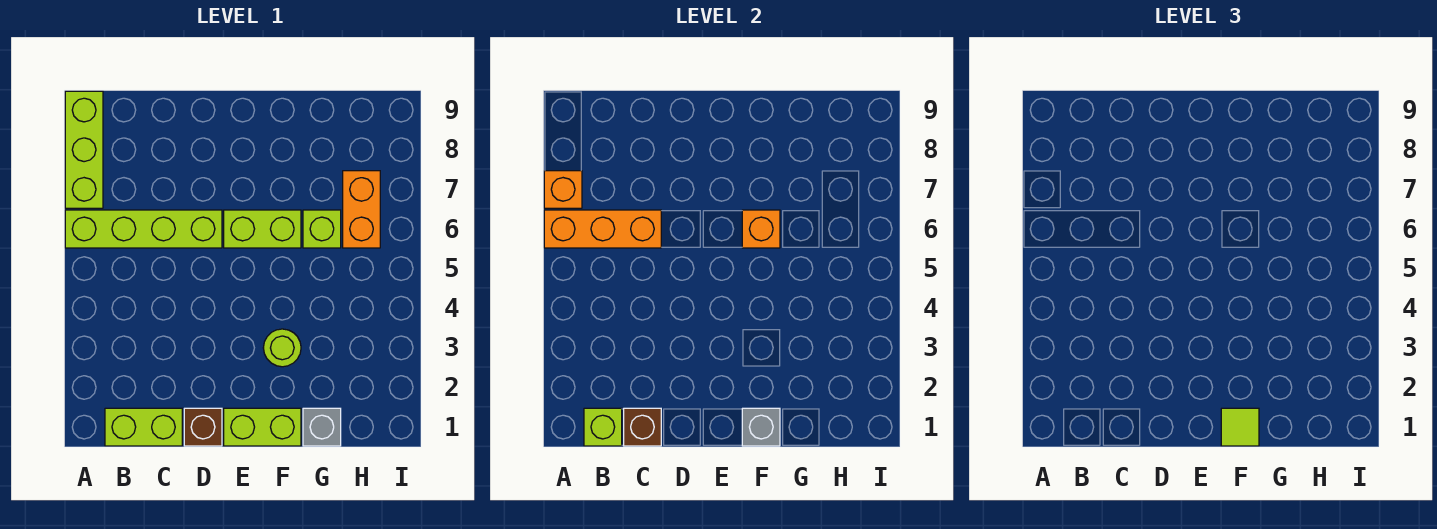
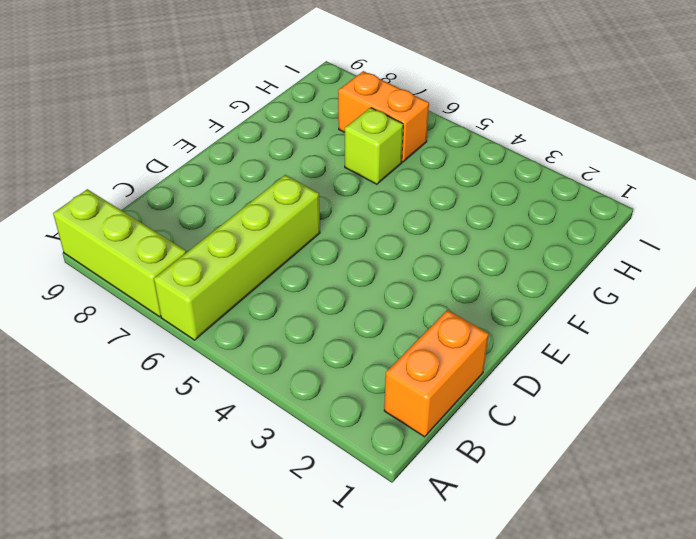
orange 1x2 brick [384,310,489,437] -> lime 1x2 brick [105,408,182,446]
none -> brown 1x1 brick [184,408,222,446]
none -> lime 1x2 brick [224,408,301,446]
none -> lime 1x2 brick [224,210,301,248]

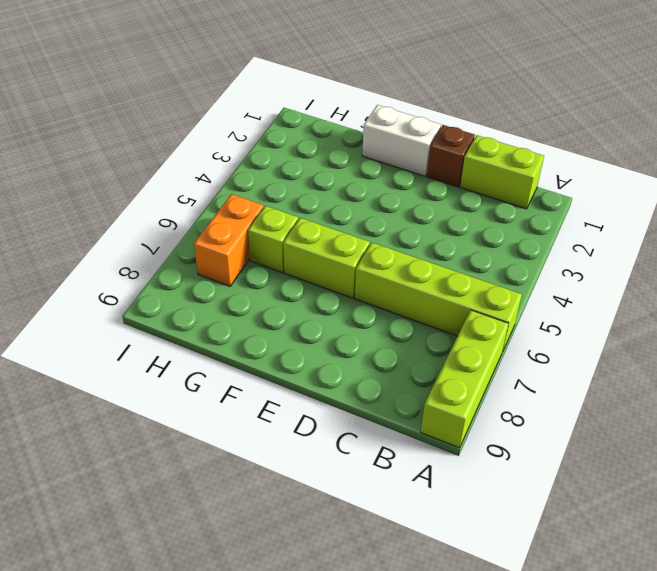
white 1x2 brick [362,105,441,176] -> lime 1x2 brick [224,408,301,446]
none -> lime 1x1 round brick [263,329,301,367]
none -> grey 1x1 brick [303,408,341,446]
none -> orange 1x3 brick [544,210,661,248]

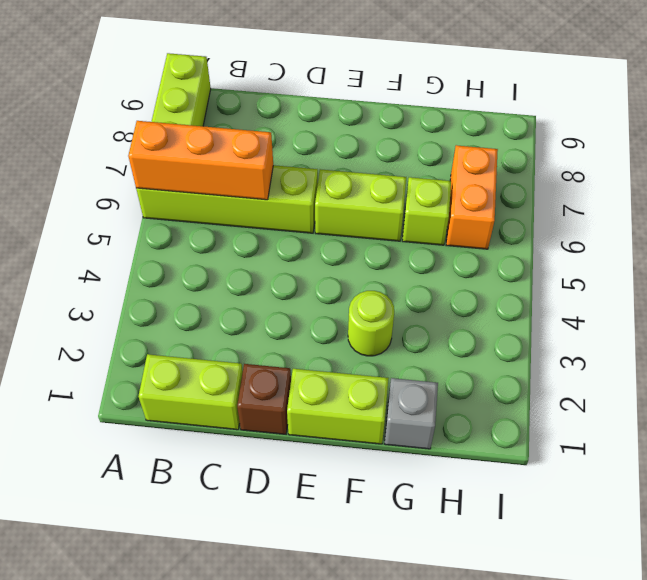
none -> orange 1x1 brick [544,171,582,208]
none -> lime 1x1 brick [584,408,622,446]
none -> brown 1x1 brick [624,408,661,446]

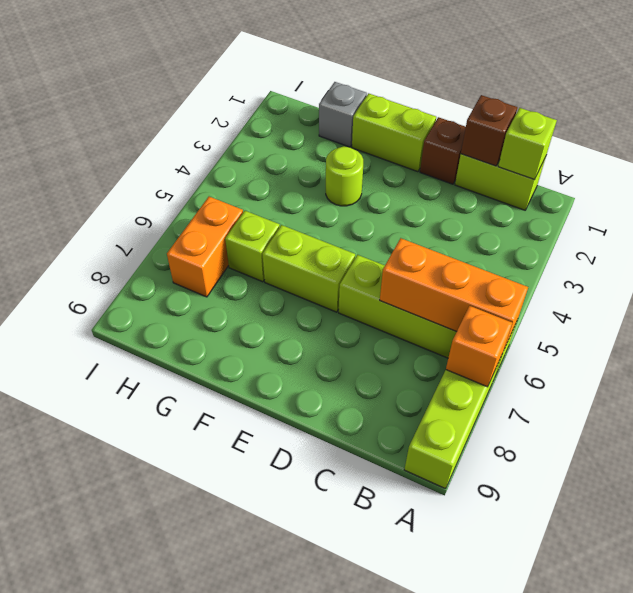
none -> grey 1x1 brick [742,408,780,446]
none -> orange 1x1 brick [742,210,780,248]
none -> lime 1x1 tile [1221,408,1259,446]

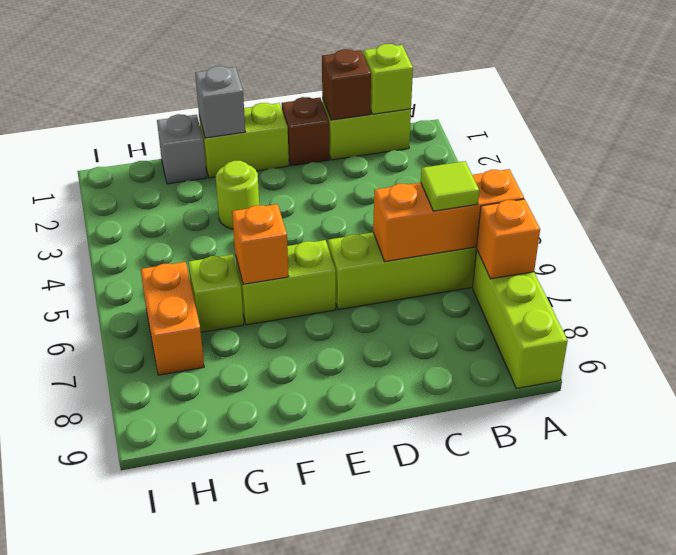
lime 1x1 tile [421,161,479,211] -> lime 1x1 tile moved to [1221,408,1259,446]

